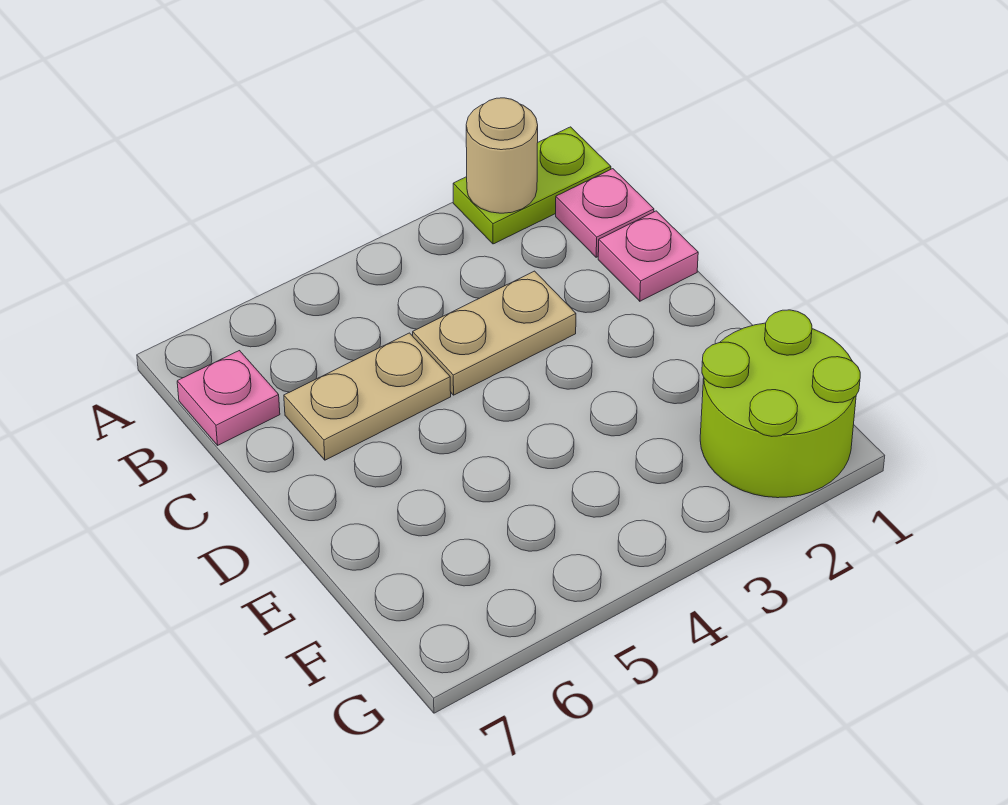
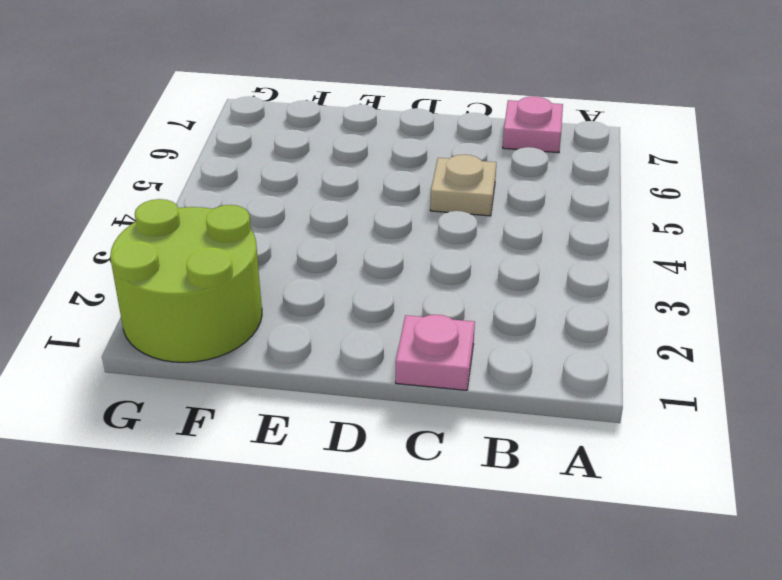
tan 1x1 plate [430,155,496,216] -> tan 1x2 plate [284,333,451,460]
none -> lime 1x2 plate [453,127,611,244]
none -> pink 1x1 plate [556,169,654,257]

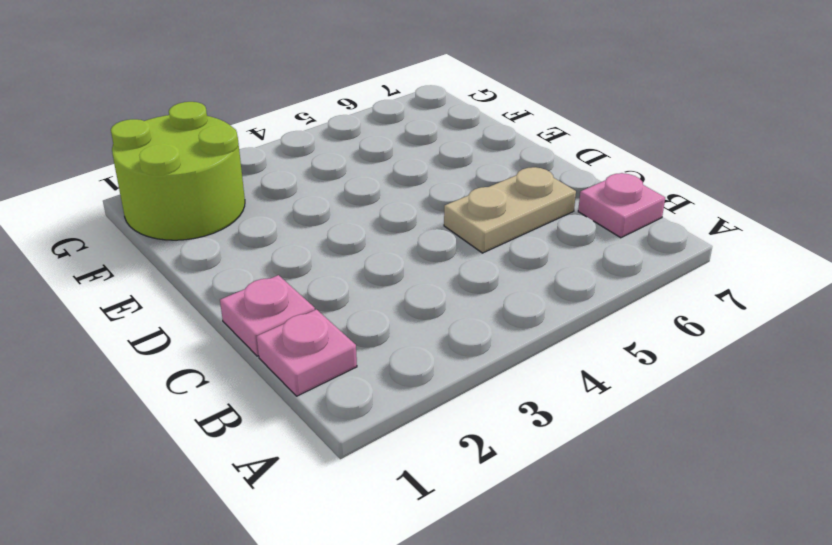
none -> lime 1x2 plate [453,127,611,244]
none -> tan 1x2 plate [413,271,576,395]

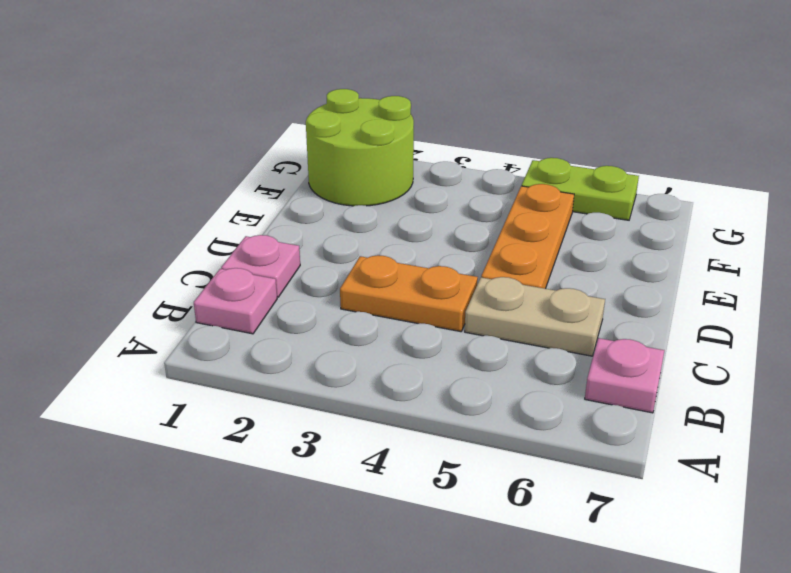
orange 1x2 plate [340,255,478,332] -> tan 1x2 plate [413,271,576,395]
orange 1x3 plate [481,184,574,289] -> none
lime 1x2 plate [522,158,639,220] -> lime 1x2 plate moved to [453,127,611,244]
none -> tan 1x1 round brick [466,98,538,213]

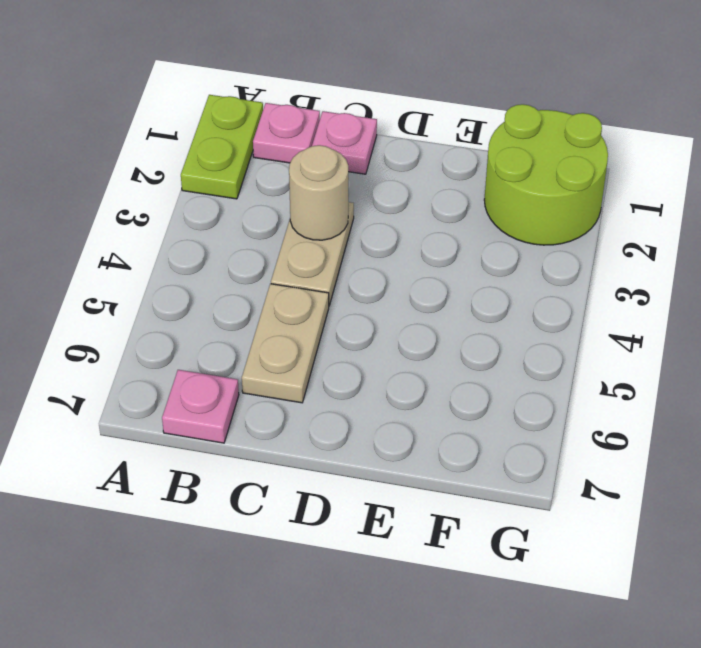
tan 1x1 round brick [289,145,348,240] -> tan 1x1 round brick moved to [466,98,538,213]

